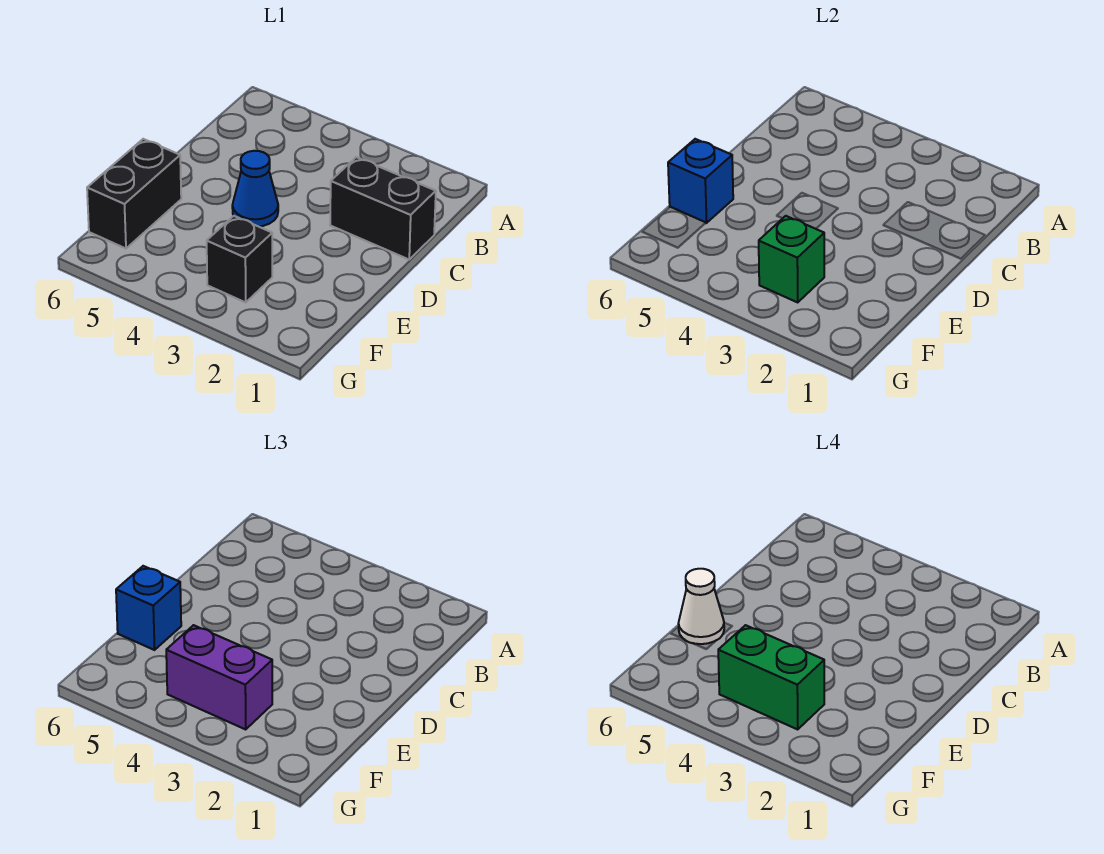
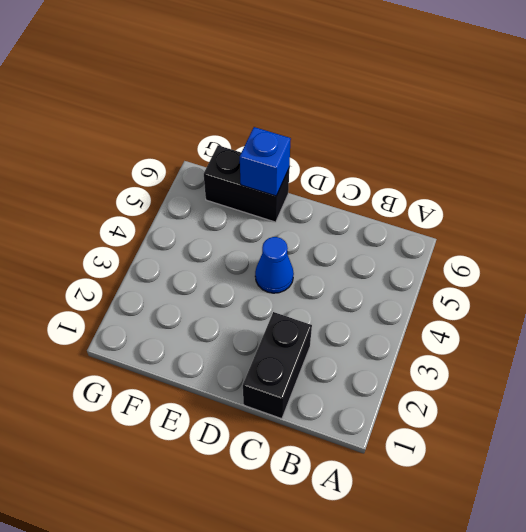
none -> black 1x1 brick [207,216,272,302]
none -> green 1x1 brick [759,216,824,302]

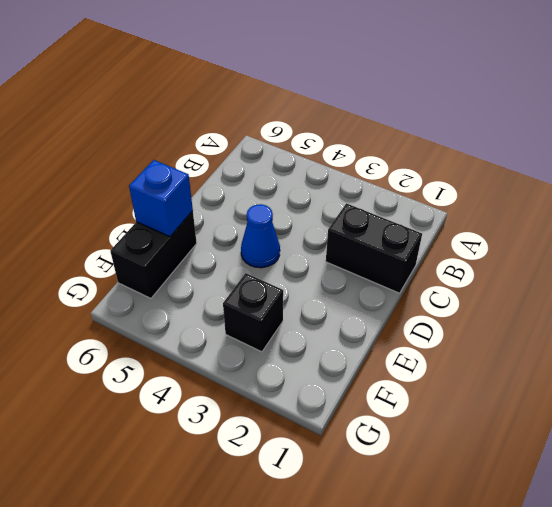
none -> green 1x1 brick [759,216,824,302]
none -> blue 1x1 brick [116,566,181,650]

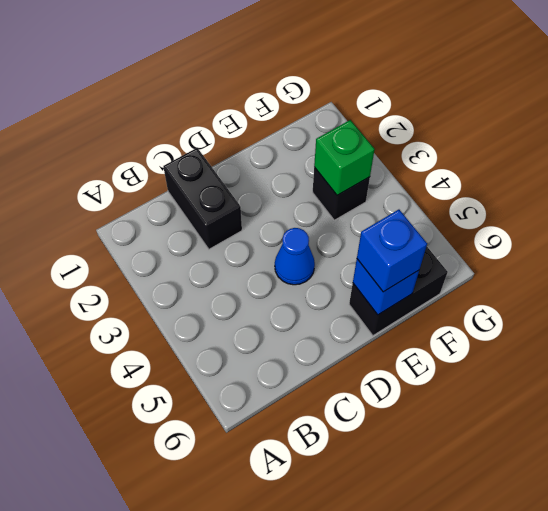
none -> purple 1x2 brick [166,625,272,729]
none -> white 1x1 cone [678,569,724,644]

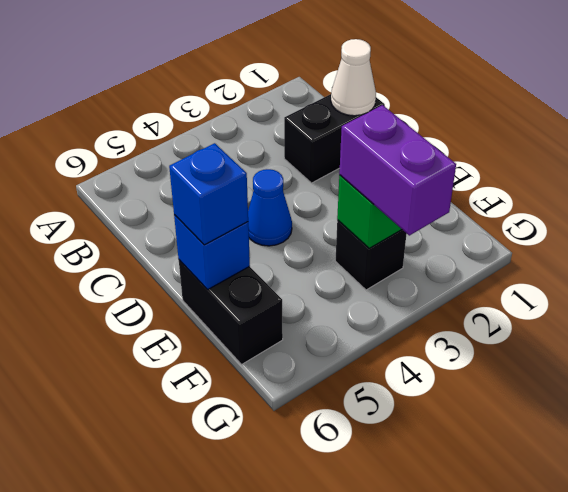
white 1x1 cone [331,39,376,116] -> white 1x1 cone moved to [678,569,724,644]
purple 1x2 brick [339,105,456,235] -> purple 1x2 brick turned to [166,625,272,729]
none -> green 1x2 brick [718,625,824,729]

